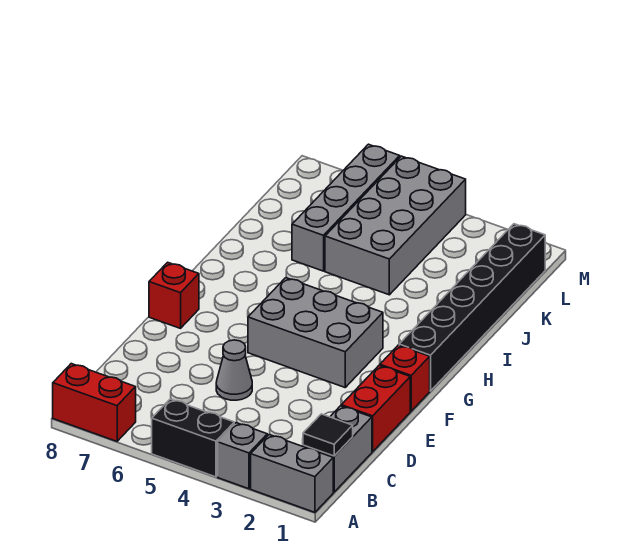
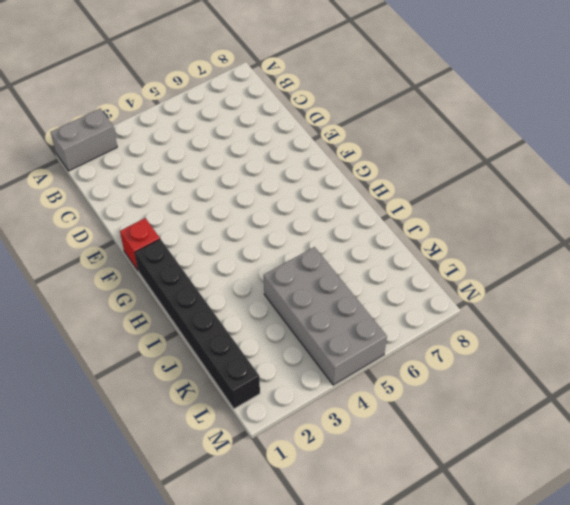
none -> grey 1x1 brick [218,423,267,489]
none -> black 1x2 brick [152,399,234,477]
none -> red 1x2 brick [53,364,136,441]

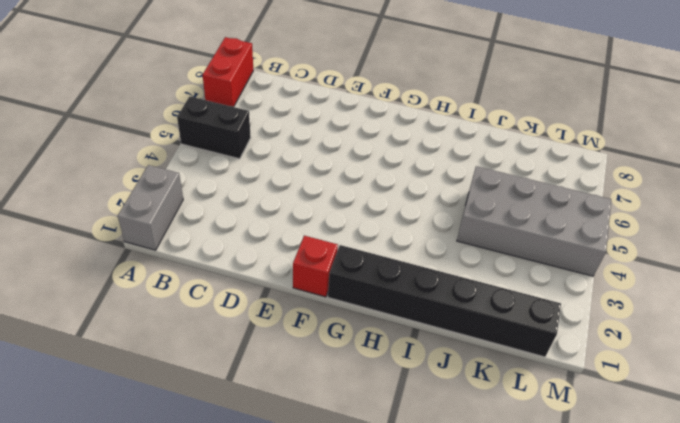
black 1x2 brick [177,96,251,159] -> black 1x2 brick turned to [152,399,234,477]
none -> grey 1x1 brick [218,423,267,489]
none -> grey 1x2 brick [303,406,372,492]
none -> red 1x2 brick [341,365,410,452]

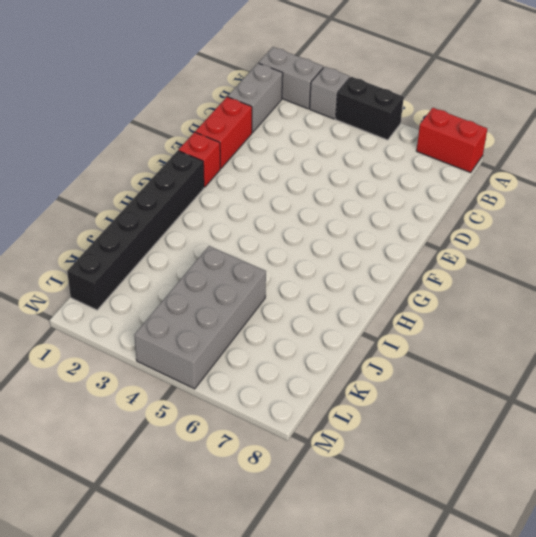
none -> grey 1x1 cone [216,340,252,400]
none -> grey 2x3 brick [248,278,383,387]
none -> red 1x1 brick [149,262,199,328]

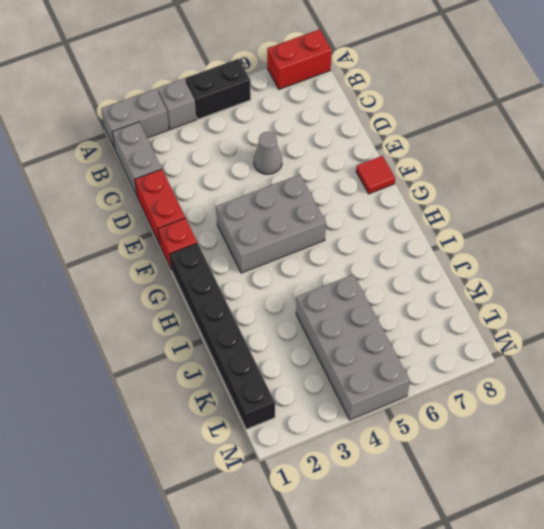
red 1x1 tile [356,156,395,194] -> red 1x1 brick [149,262,199,328]
none -> grey 1x4 brick [292,144,400,271]
none -> black 1x1 tile [303,414,353,456]

